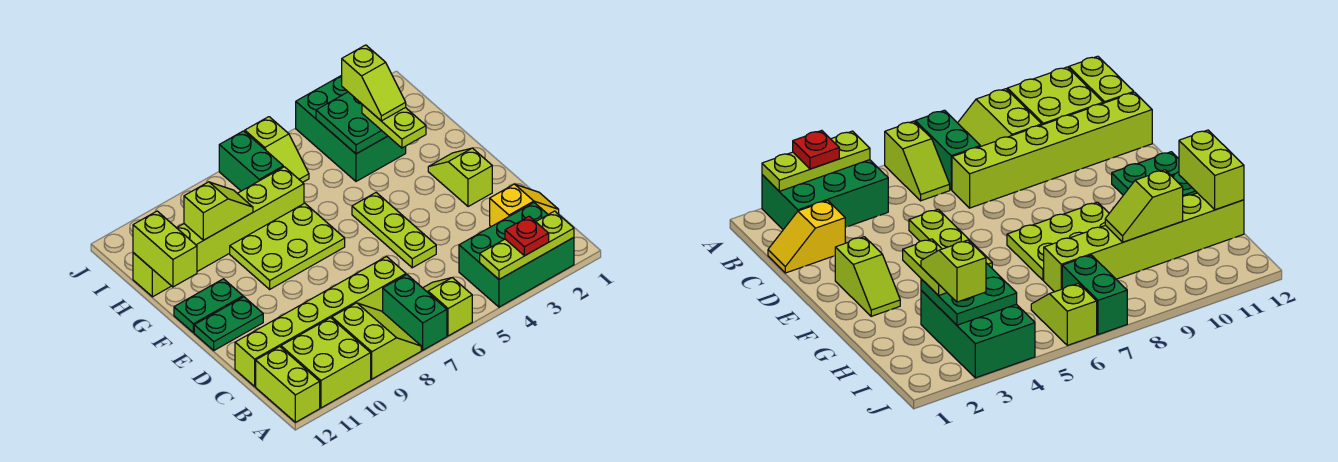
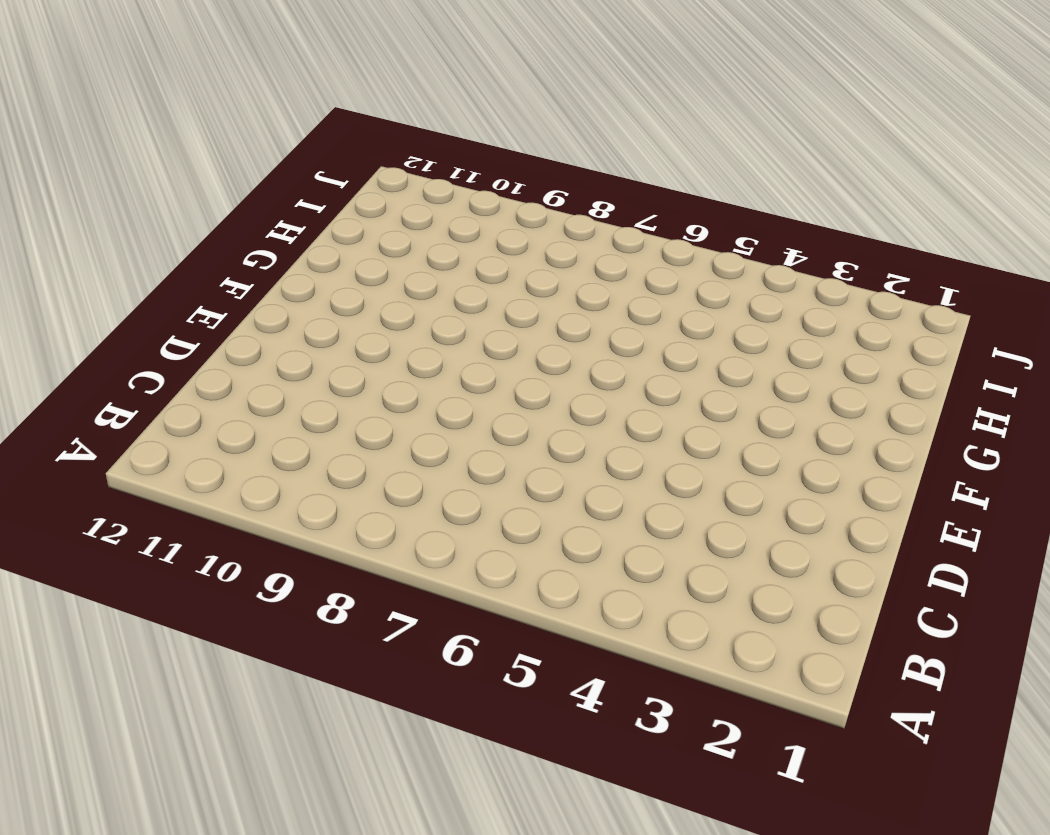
none -> green 2x3 brick [459,203,574,307]
none -> lime 1x2 slope [423,278,472,336]
none -> green 1x2 brick [383,275,447,350]

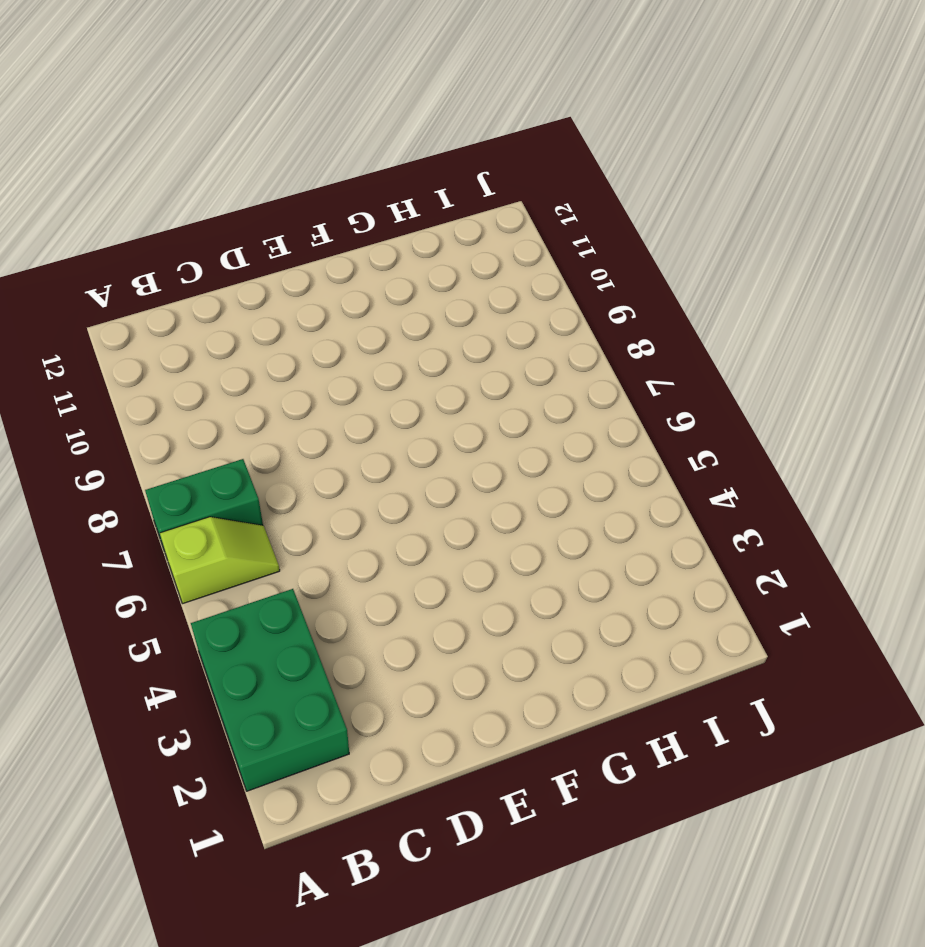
none -> lime 2x2 slope [332,303,421,379]
none -> lime 2x2 brick [281,318,371,408]
none -> lime 1x2 brick [256,347,320,422]

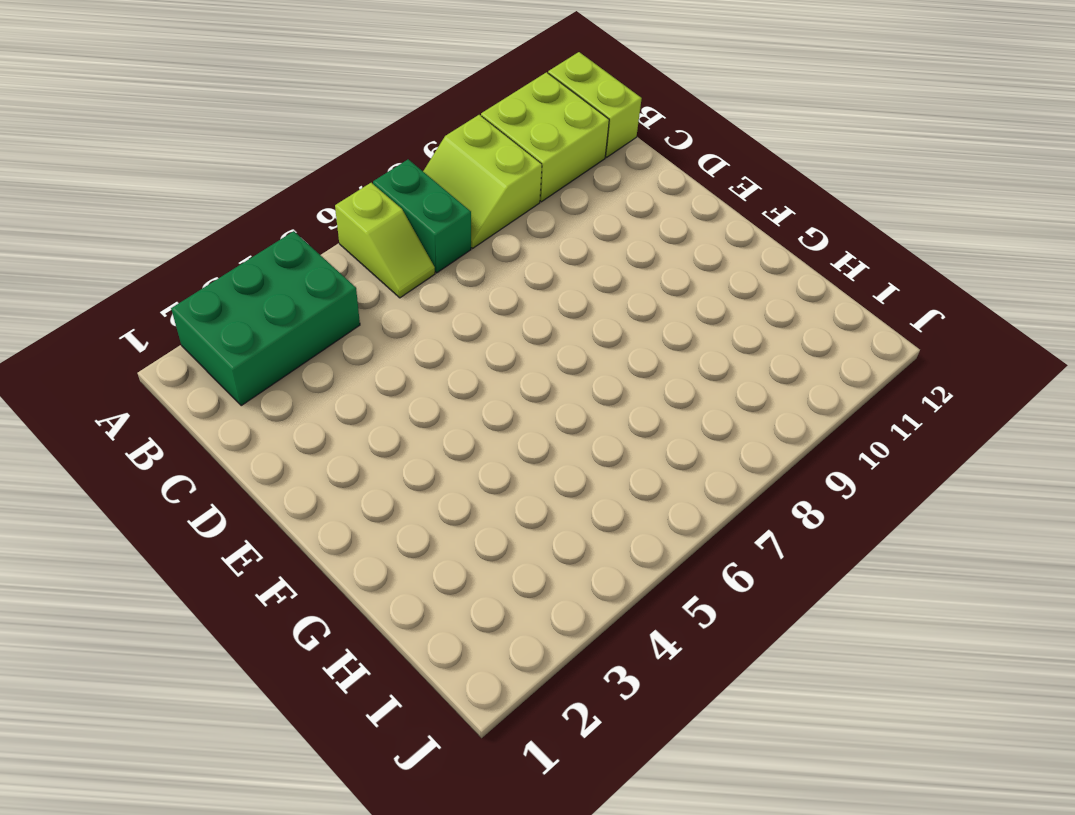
none -> yellow 1x2 slope [490,184,559,227]
none -> lime 1x6 brick [235,257,406,386]
none -> lime 1x3 plate [352,193,436,268]

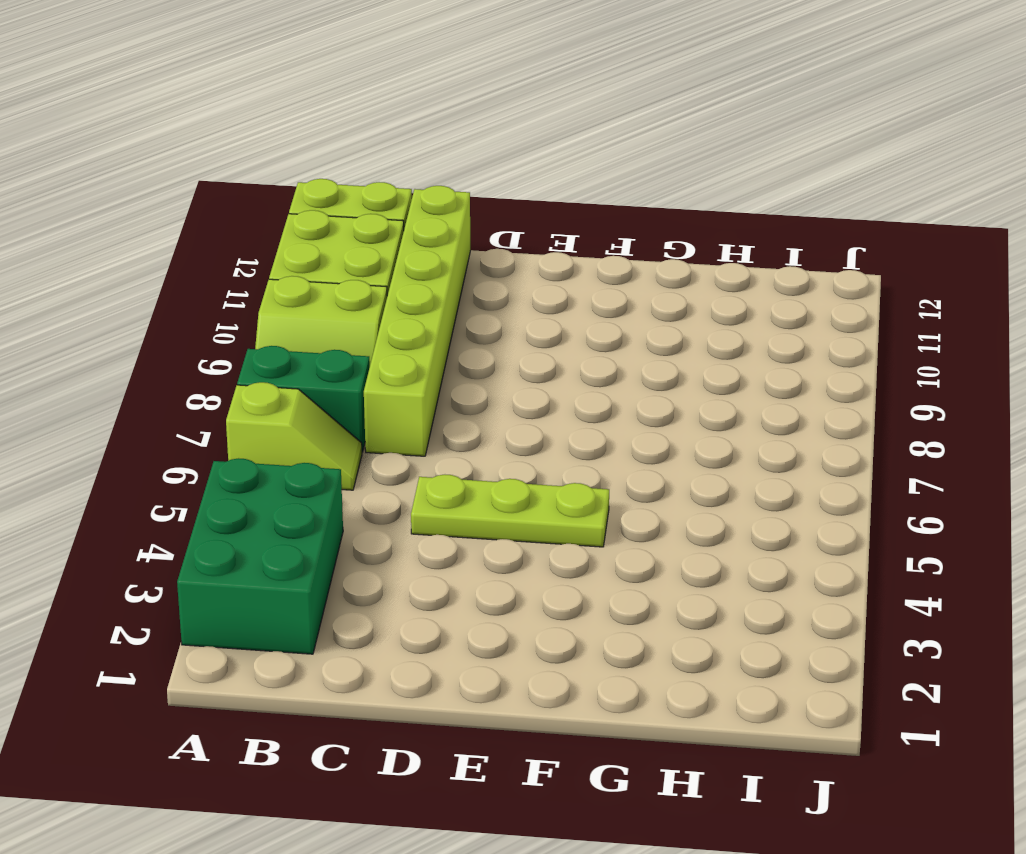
none -> yellow 1x2 slope [490,184,559,227]
none -> lime 1x2 slope [428,148,492,207]
none -> green 1x2 plate [194,297,263,350]

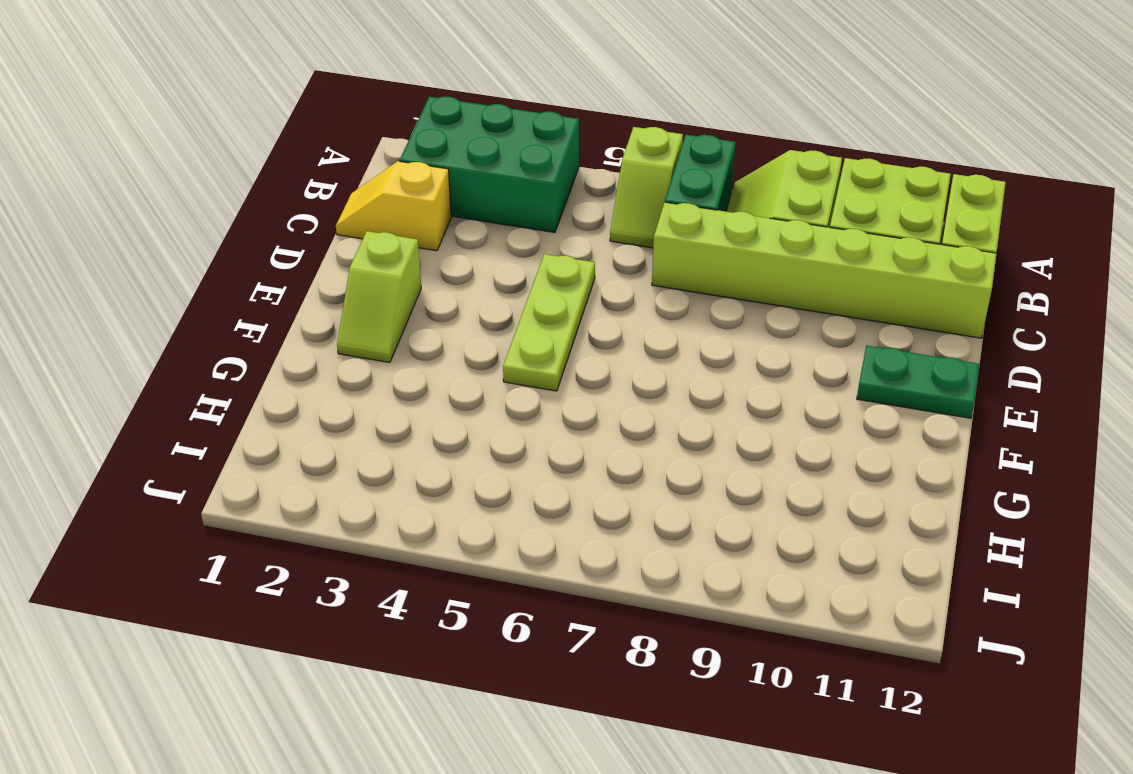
none -> lime 2x3 plate [230,203,345,289]
none -> green 1x2 plate [174,279,243,333]
none -> green 2x3 brick [296,75,406,181]

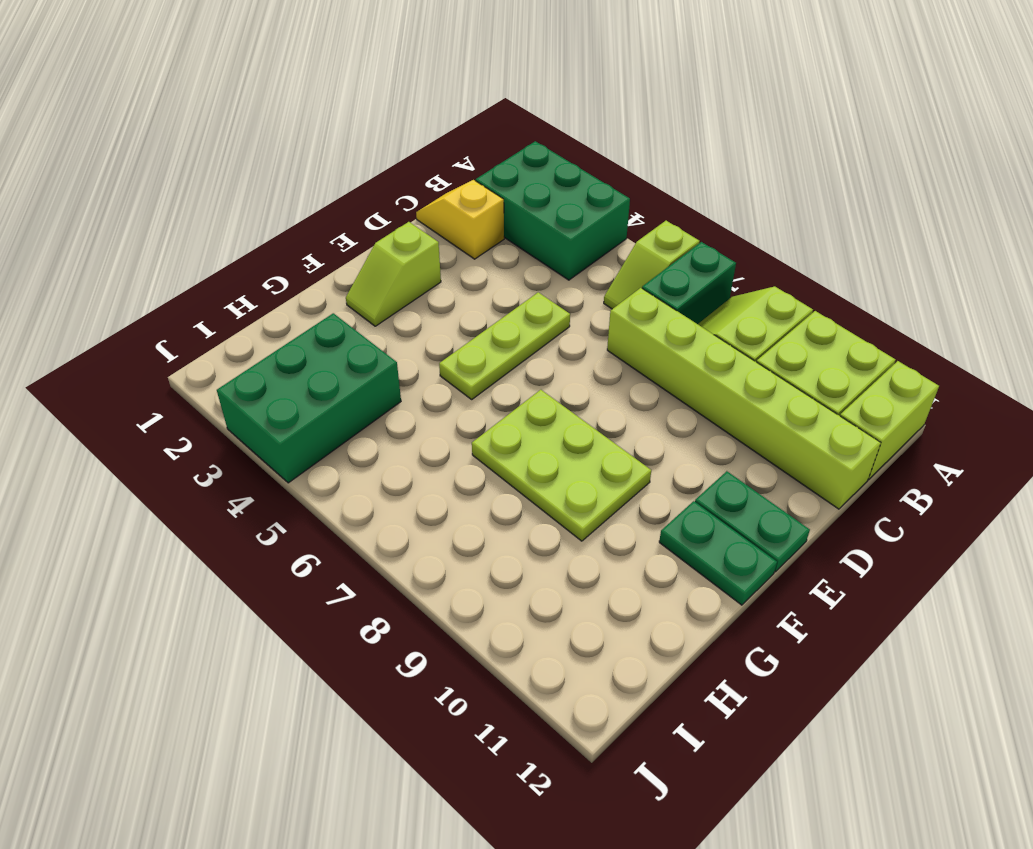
none -> lime 1x6 brick [133,167,304,297]
none -> lime 1x2 slope [245,117,309,183]
none -> green 1x2 brick [219,131,283,191]

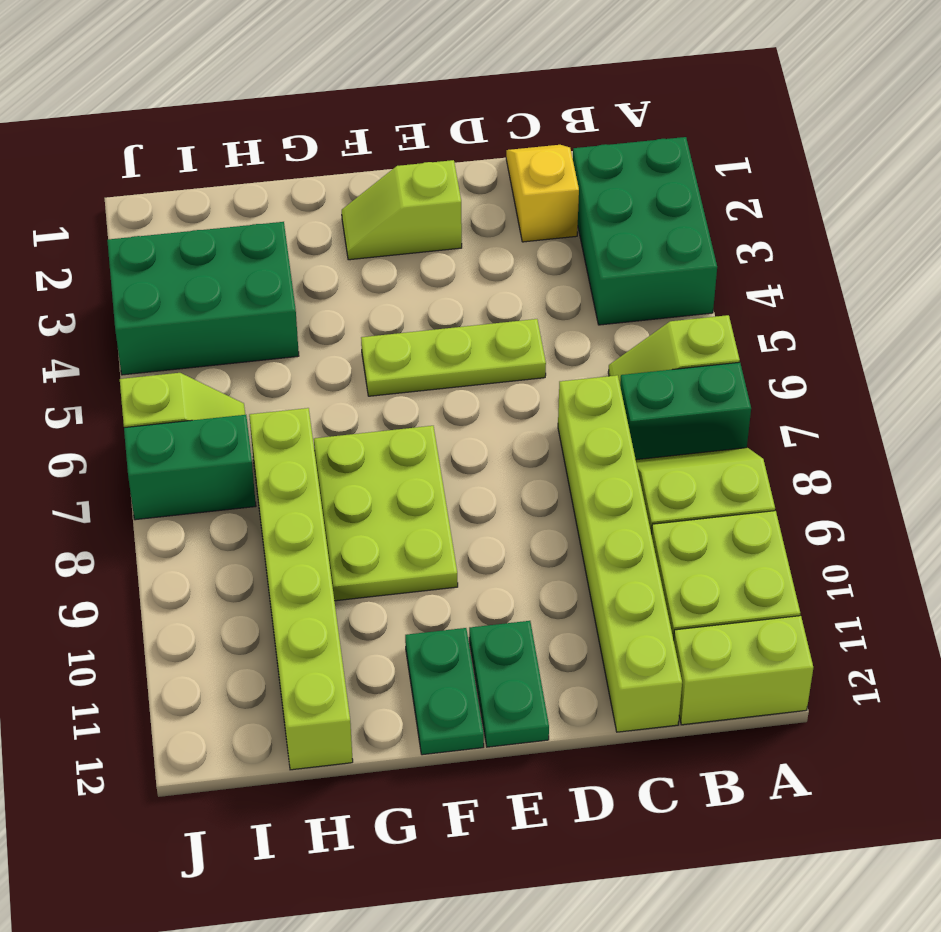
none -> lime 1x3 plate [480,211,574,279]
none -> lime 1x2 brick [133,211,197,287]
none -> green 2x2 plate [316,92,387,154]

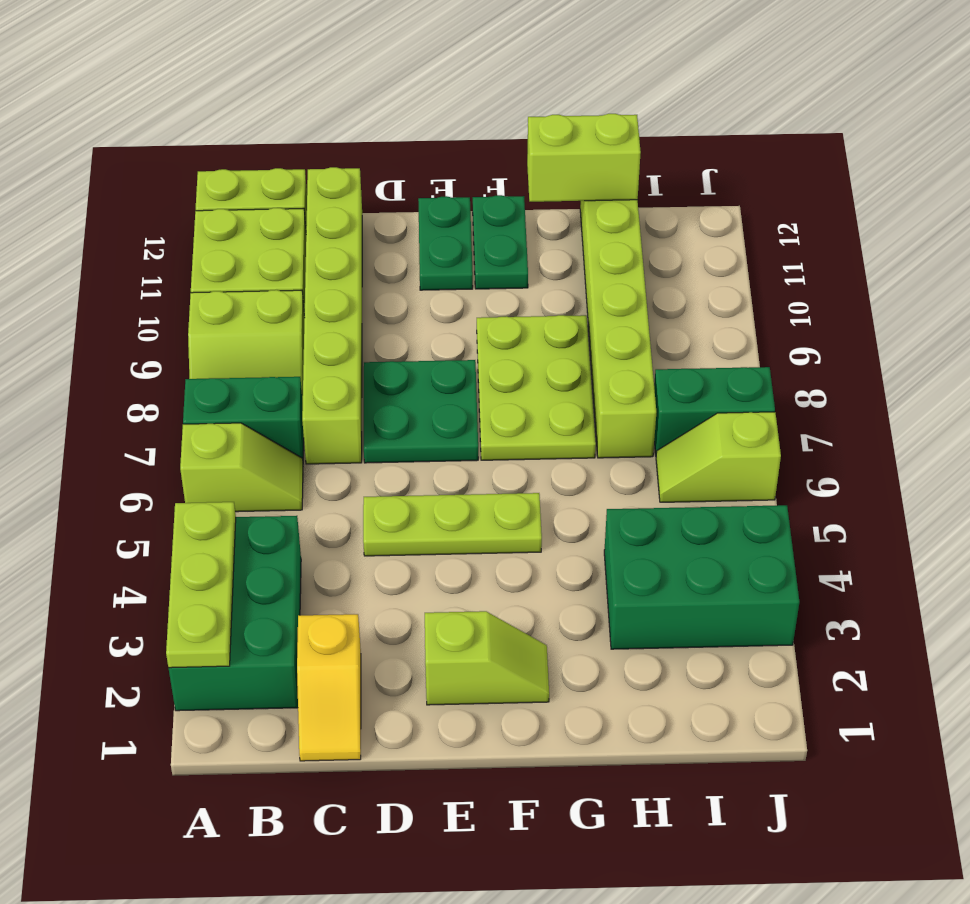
green 2x2 plate [364,360,478,463] -> green 2x2 plate moved to [316,92,387,154]
none -> lime 1x2 slope [184,182,253,240]
none -> red 1x1 plate [505,216,549,256]
none -> lime 1x2 plate [362,105,426,148]

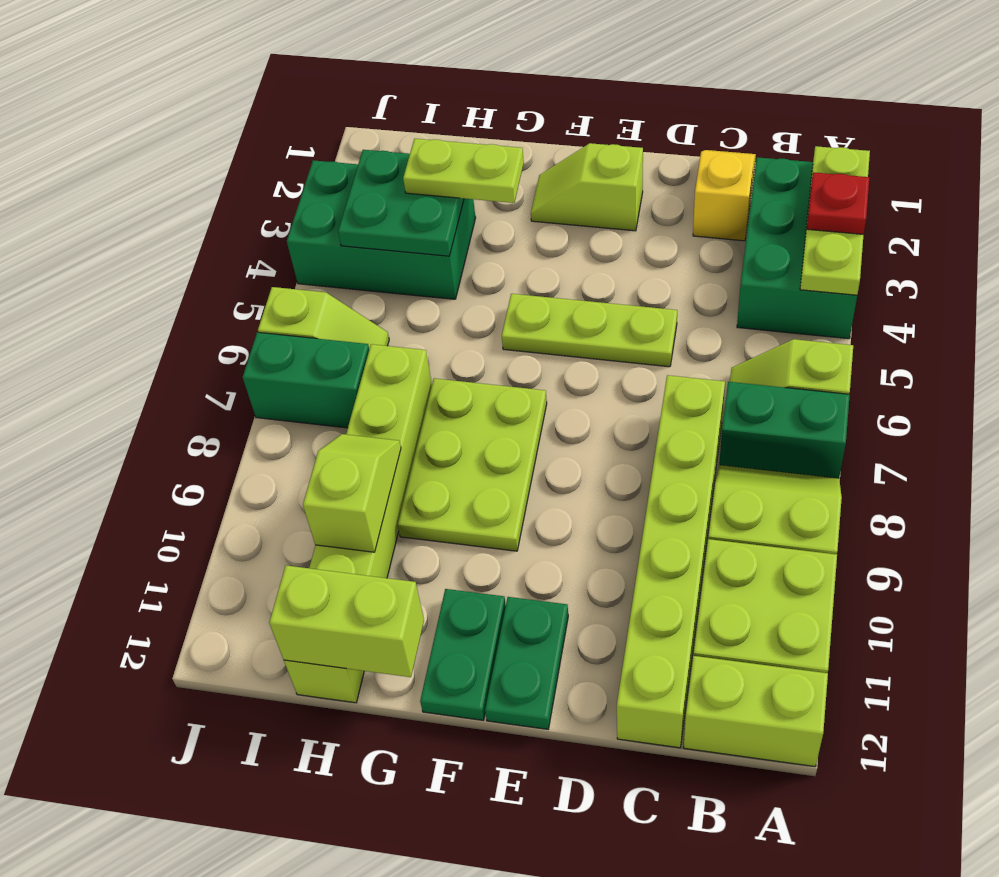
none -> lime 1x2 slope [342,45,406,121]

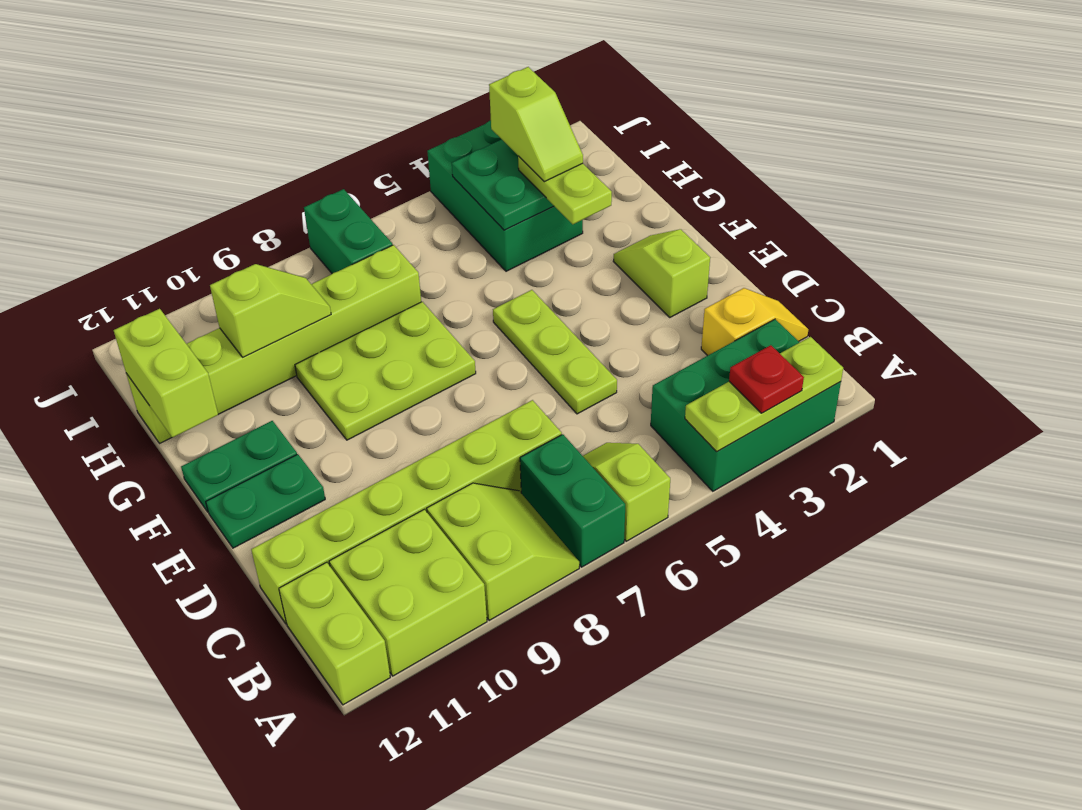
none -> lime 1x2 slope [245,117,309,183]

